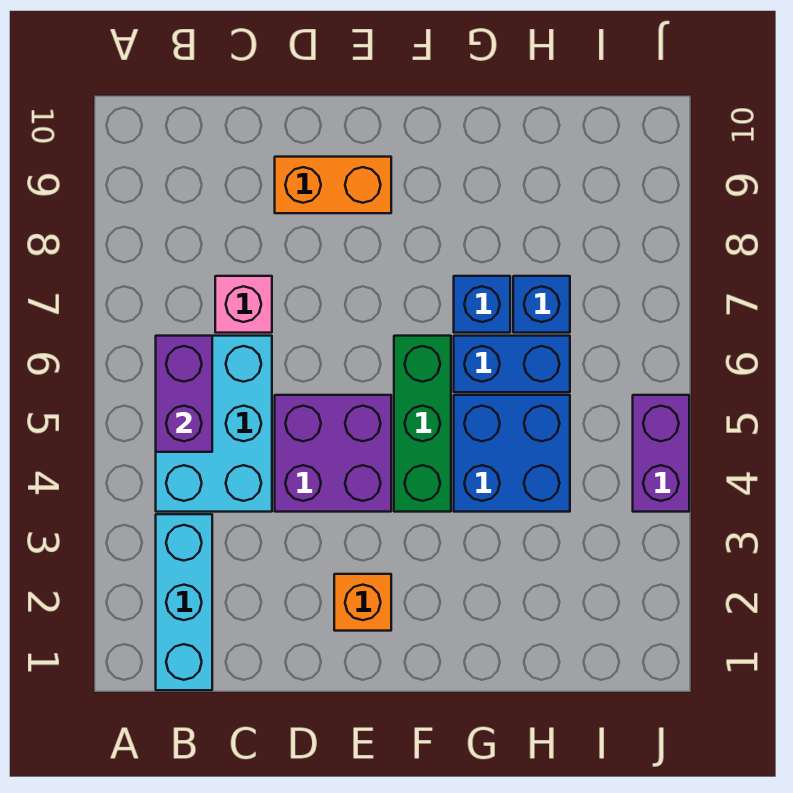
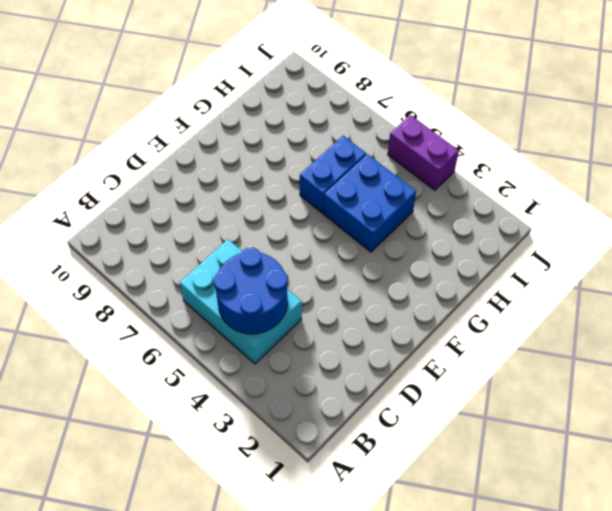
blue 2x2 round brick [214,247,288,334] -> purple 1x2 brick [156,336,212,452]
none -> cyan 1x3 brick [156,514,212,690]
none -> pink 1x1 brick [215,276,272,333]
none -> purple 2x2 brick [275,395,391,512]

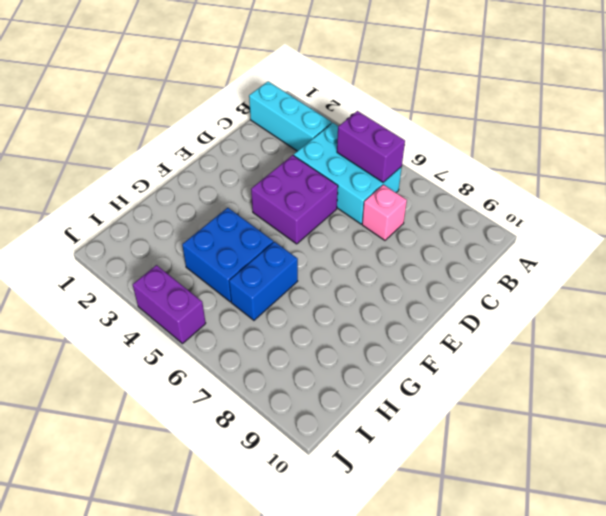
none -> orange 1x2 brick [275,157,391,213]
none -> orange 1x1 brick [334,574,391,631]
none -> green 1x3 brick [394,336,451,512]

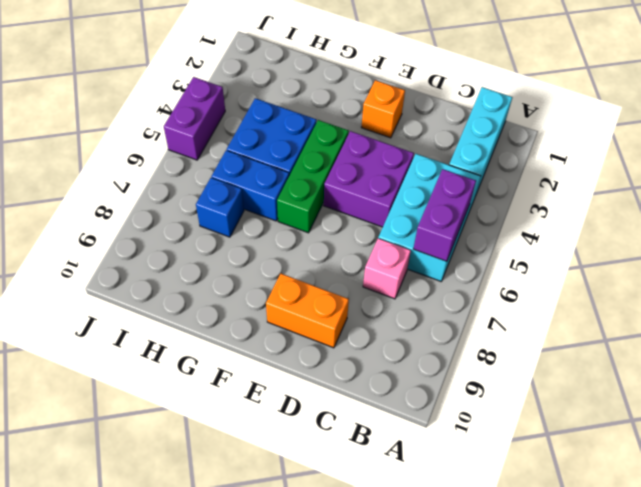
none -> blue 1x1 brick [454,276,510,333]

